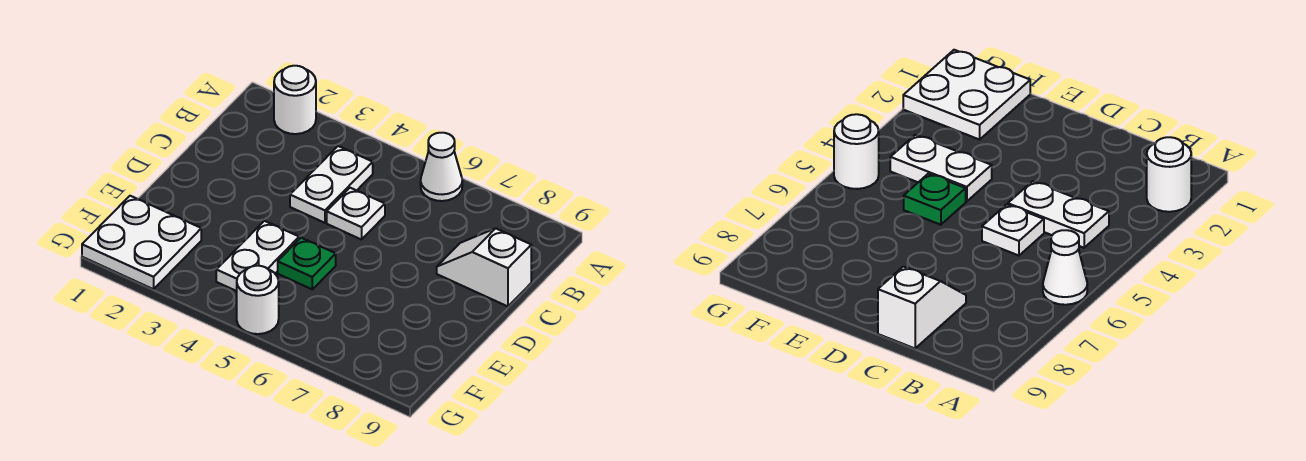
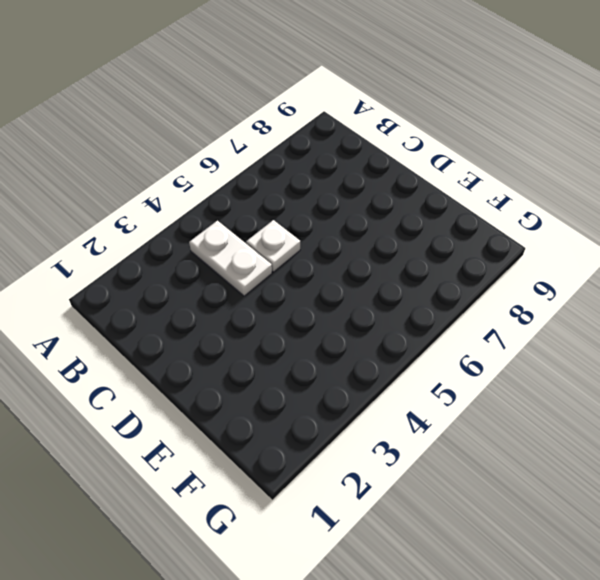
none -> white 1x1 round brick [274,66,316,134]
none -> white 1x1 cone [421,133,462,201]

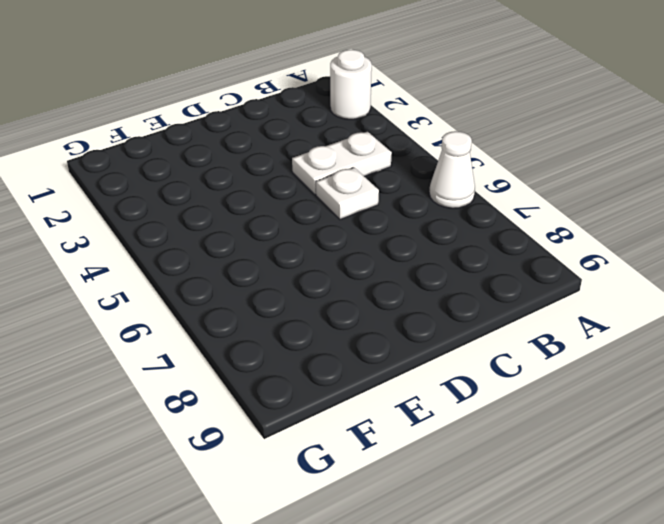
none -> white 1x2 slope [437,228,531,306]
none -> white 1x2 plate [216,221,299,291]

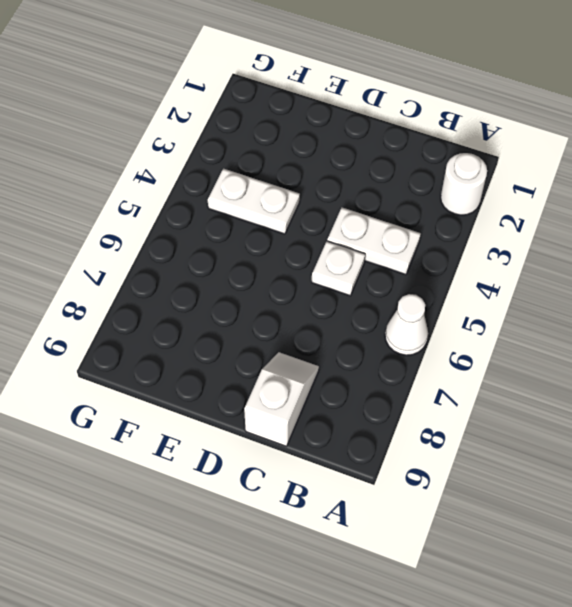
none -> green 1x1 plate [278,238,336,289]
none -> white 2x2 plate [82,196,201,289]

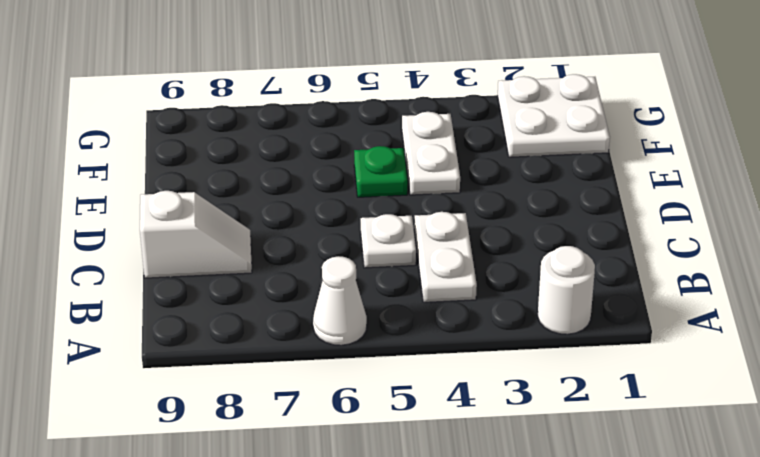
none -> white 1x1 round brick [237,266,279,334]

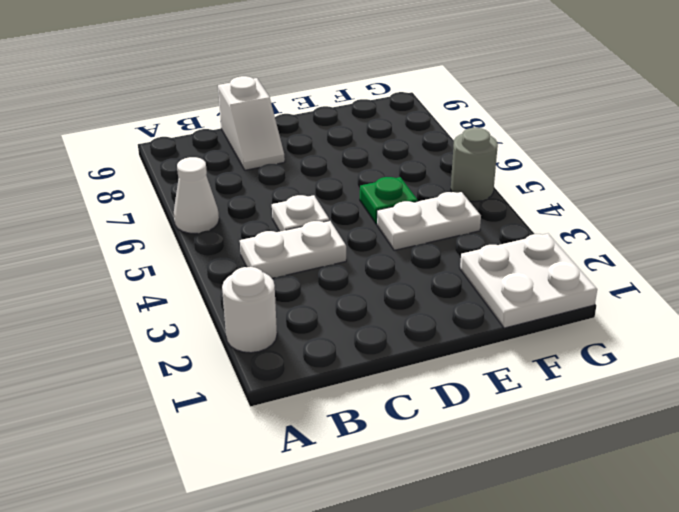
grey 1x1 round brick [451,128,498,202] -> white 1x1 round brick [237,266,279,334]

